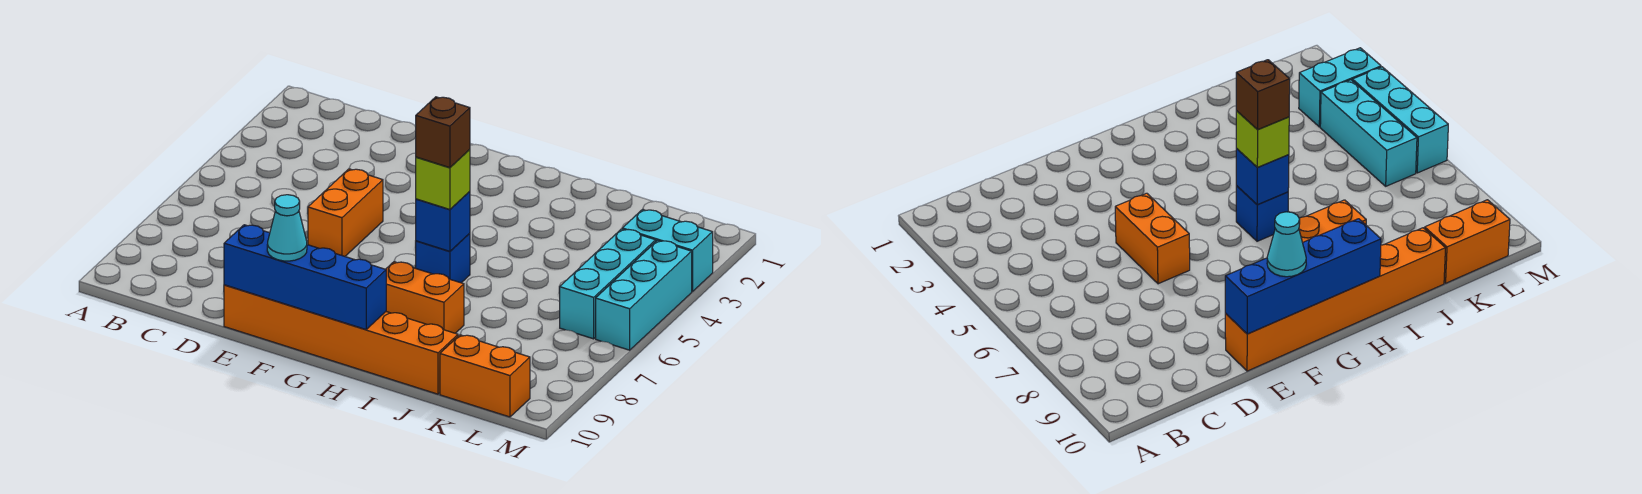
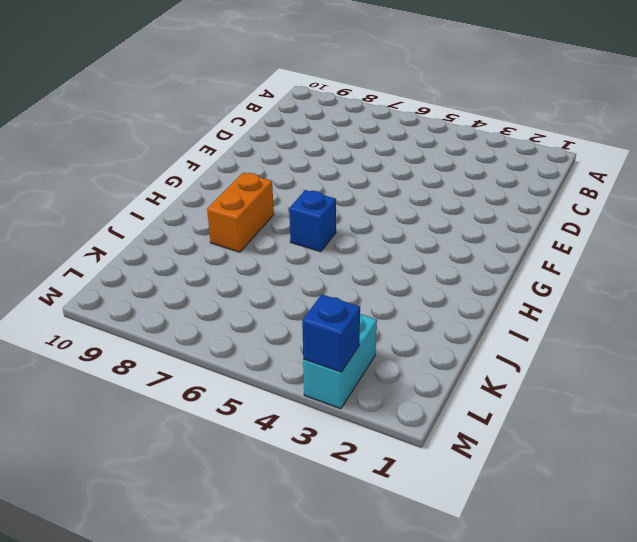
blue 1x1 brick [302,294,360,372] -> blue 1x1 brick moved to [416,191,470,251]
none -> orange 1x2 brick [308,169,383,256]
none -> orange 1x6 brick [224,285,458,394]
none -> orange 1x2 brick [440,335,530,417]

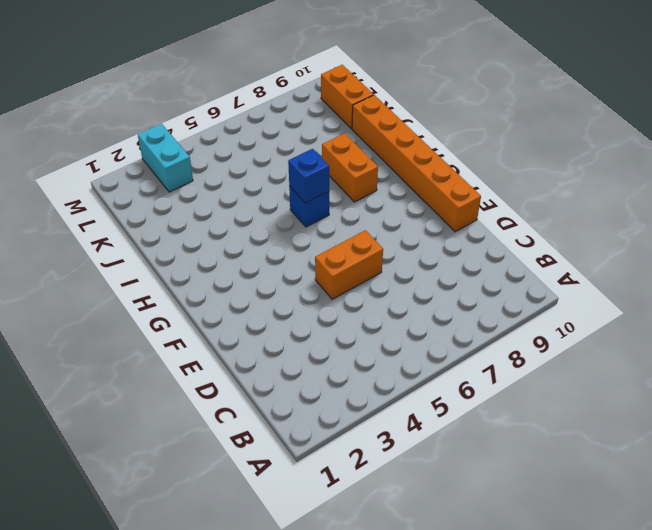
none -> cyan 1x3 brick [560,229,656,339]
none -> cyan 1x3 brick [596,240,692,350]
none -> blue 1x4 brick [224,225,386,329]

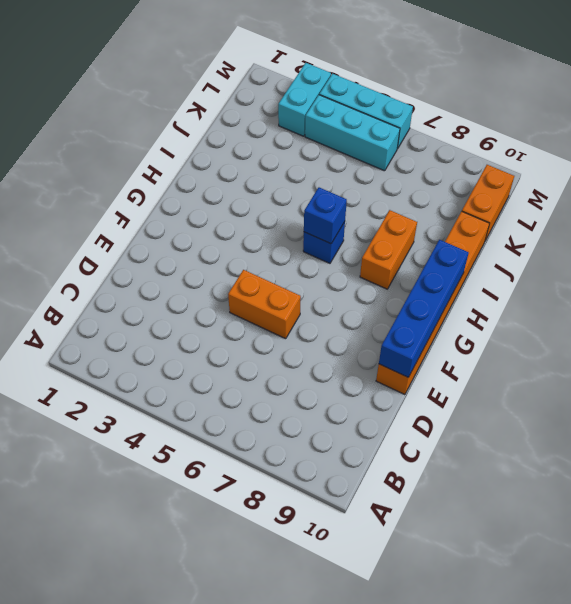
none -> cyan 1x1 cone [267,195,307,261]
none -> lime 1x1 brick [416,150,470,209]
none -> brown 1x1 brick [416,97,470,168]

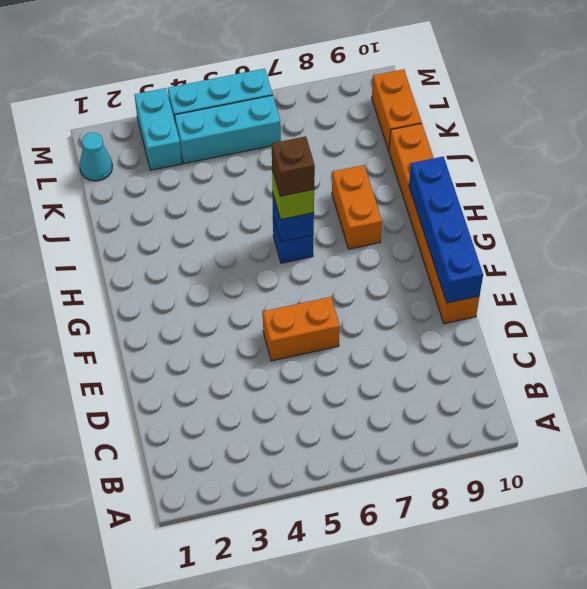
cyan 1x1 cone [80,133,112,181] -> cyan 1x1 cone moved to [267,195,307,261]

